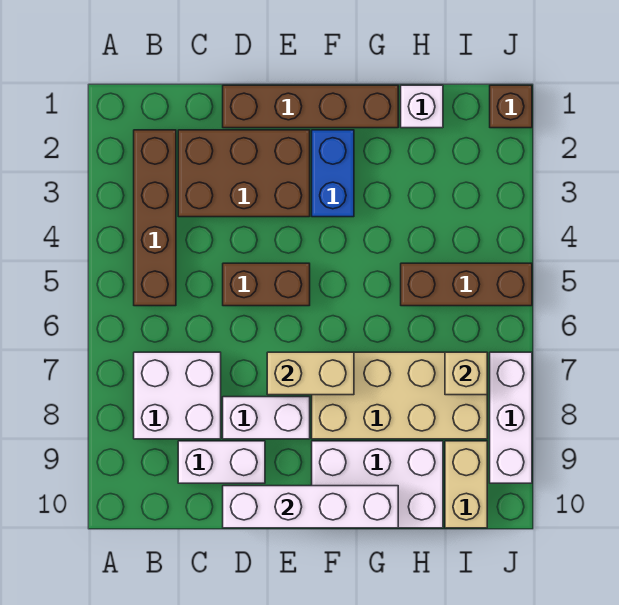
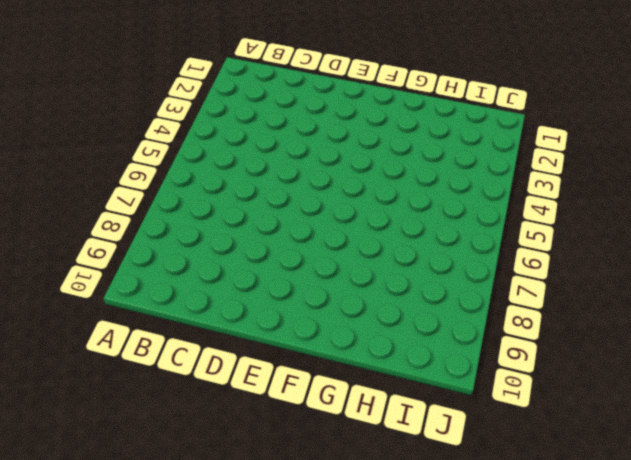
none -> brown 1x4 brick [134,130,176,306]
none -> white 2x2 brick [134,352,221,439]
none -> brown 2x3 brick [178,130,310,217]

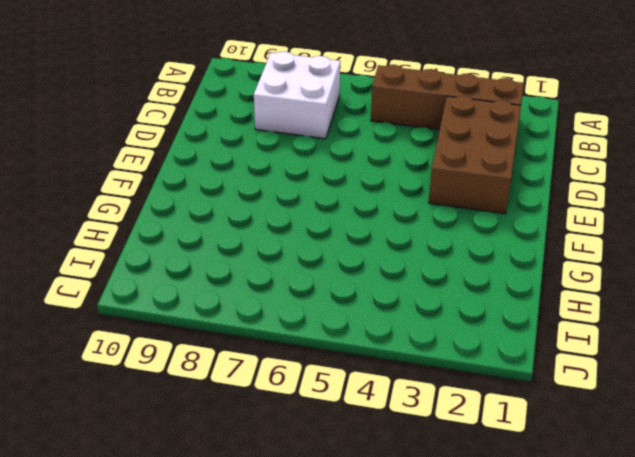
none -> white 1x2 brick [178,441,265,483]
none -> brown 1x4 brick [223,85,398,128]
none -> brown 1x2 brick [223,263,310,306]

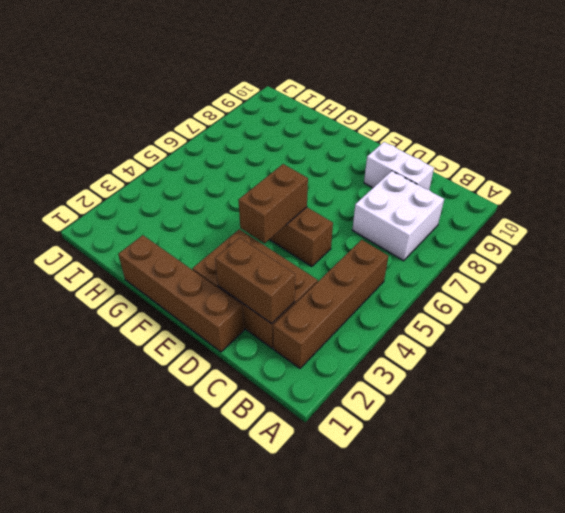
brown 1x2 brick [215,238,295,324] -> none
brown 1x2 brick [239,164,308,243] -> none
none -> white 1x2 brick [223,397,310,439]
none -> blue 1x2 brick [312,130,354,217]
none -> tan 2x4 brick [312,352,487,439]

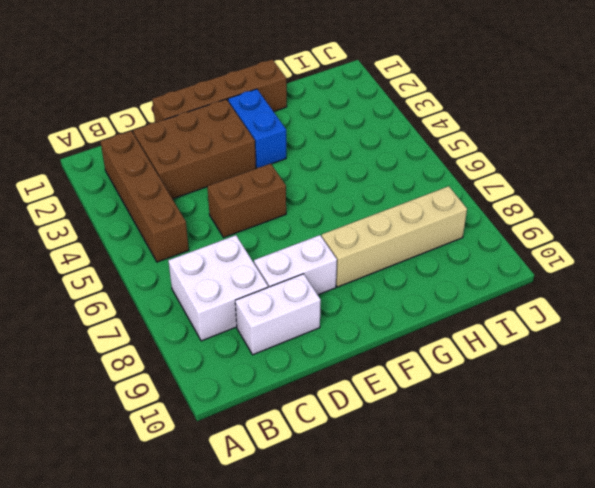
tan 1x4 brick [322,186,467,287] -> tan 2x4 brick [312,352,487,439]
none -> white 2x3 brick [312,441,443,528]
none -> white 1x1 brick [401,85,443,128]
none -> brown 1x3 brick [401,263,532,306]

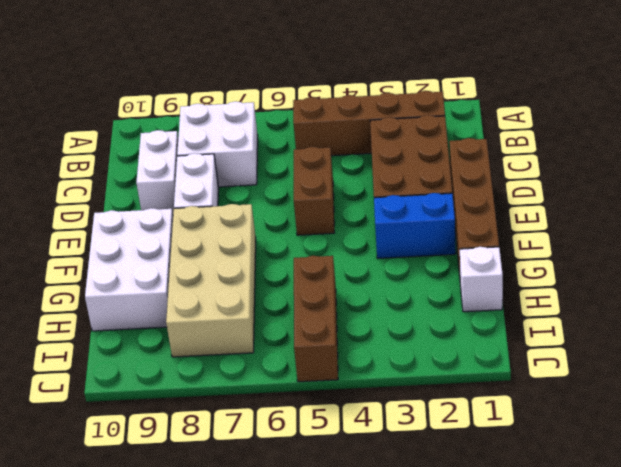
none -> tan 1x2 brick [445,441,487,528]
none -> brown 1x1 brick [490,85,532,128]
none -> white 1x3 brick [490,352,532,483]

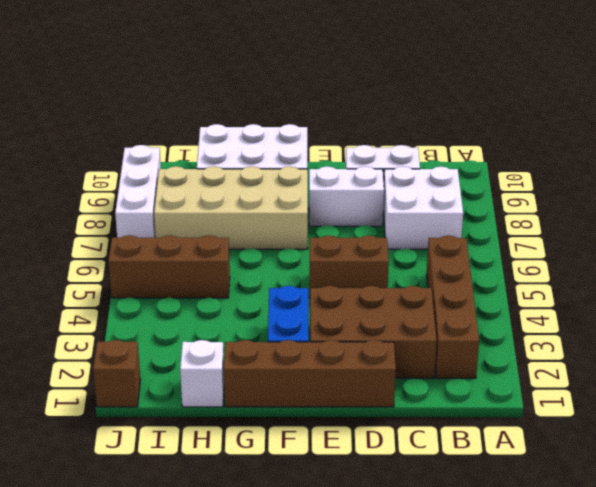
none -> tan 1x2 brick [445,441,487,528]
none -> white 1x4 brick [223,486,398,528]
none -> tan 1x2 brick [267,352,354,395]

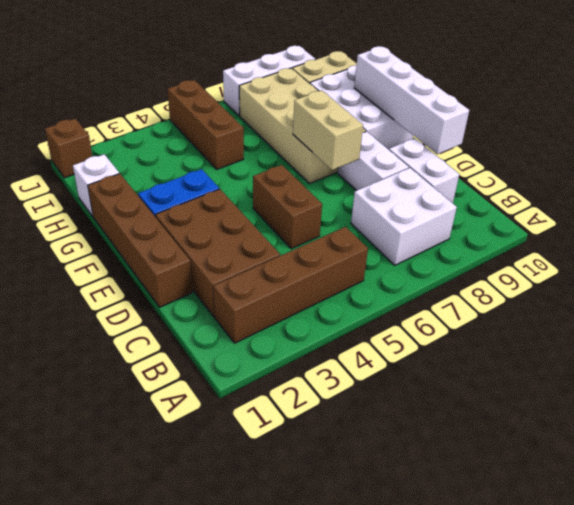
none -> tan 1x1 brick [445,352,487,395]

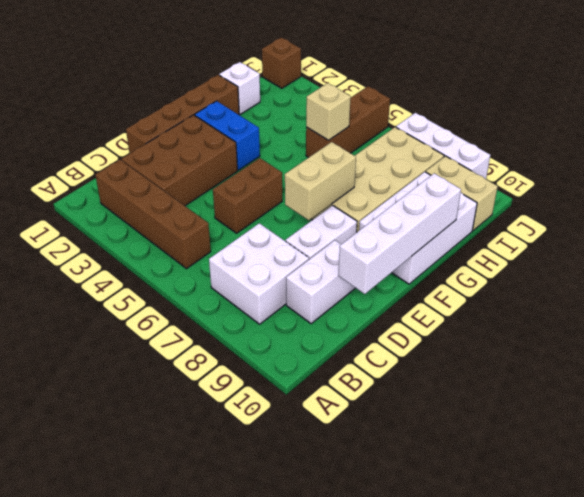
tan 1x1 brick [306,83,351,140] -> tan 1x1 brick moved to [445,352,487,395]

